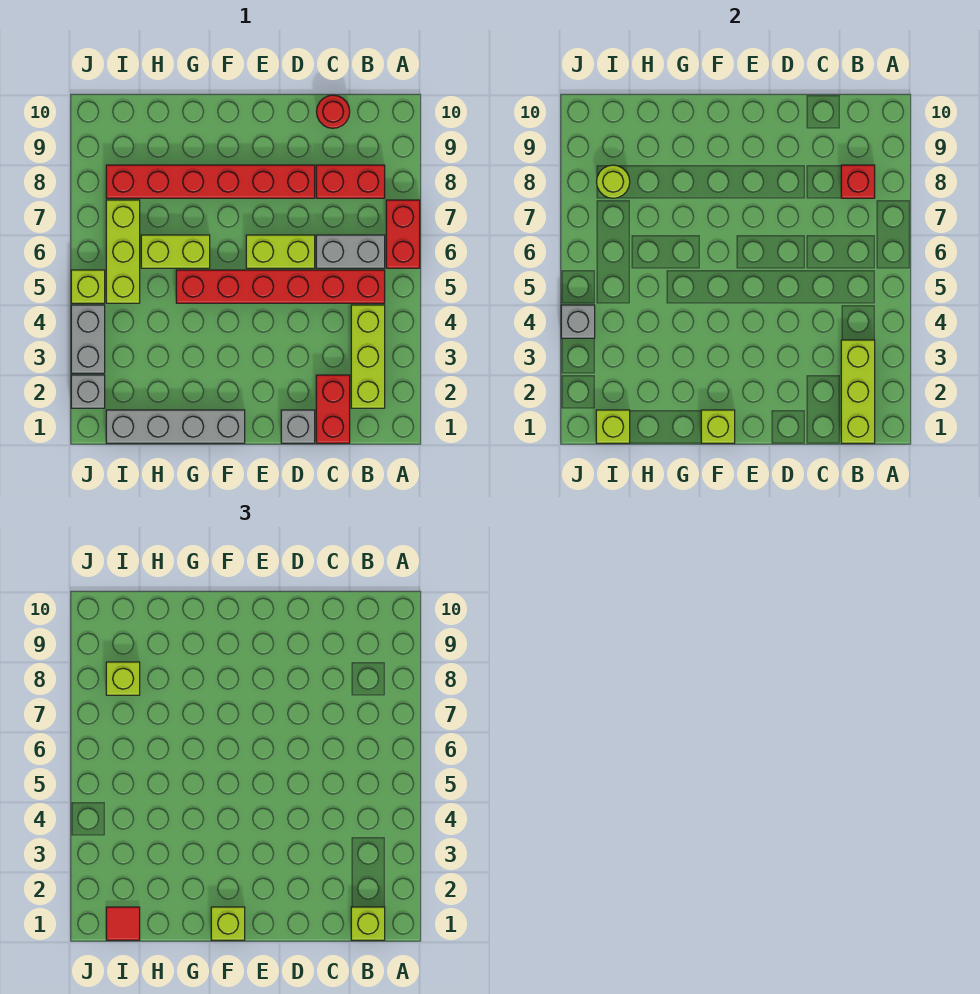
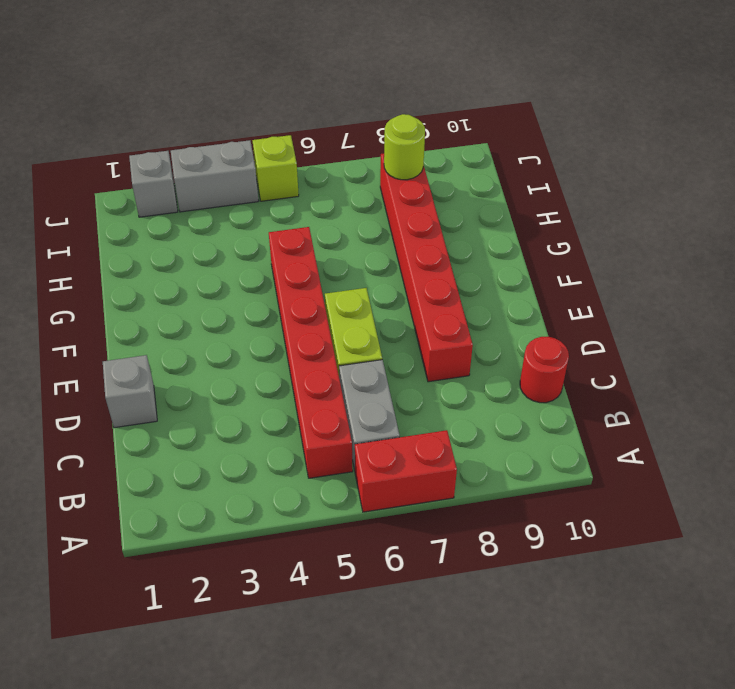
none -> lime 1x3 brick [351,305,385,408]
none -> red 1x2 brick [316,165,385,198]
none -> red 1x2 brick [316,375,350,443]

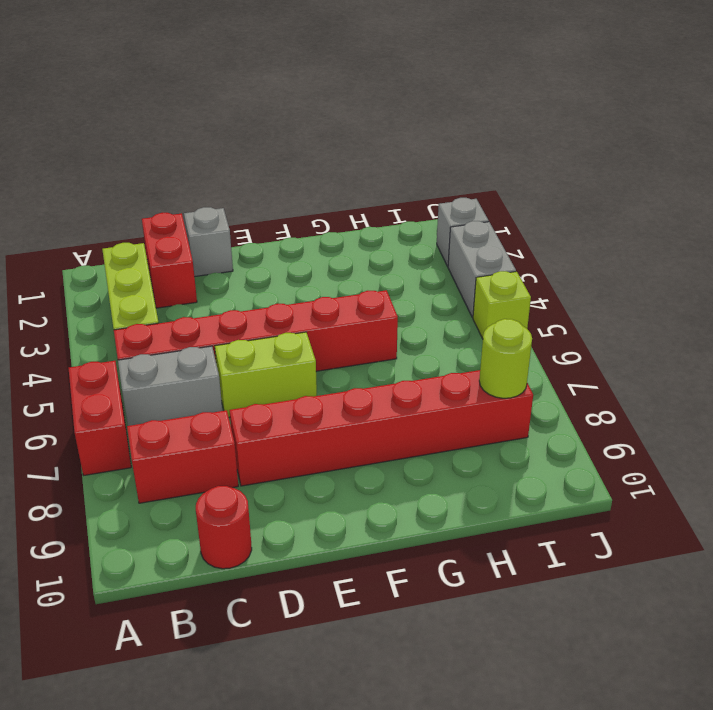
none -> grey 1x4 brick [106,410,245,443]
none -> lime 1x2 brick [141,235,210,268]
none -> lime 1x3 brick [106,200,140,303]

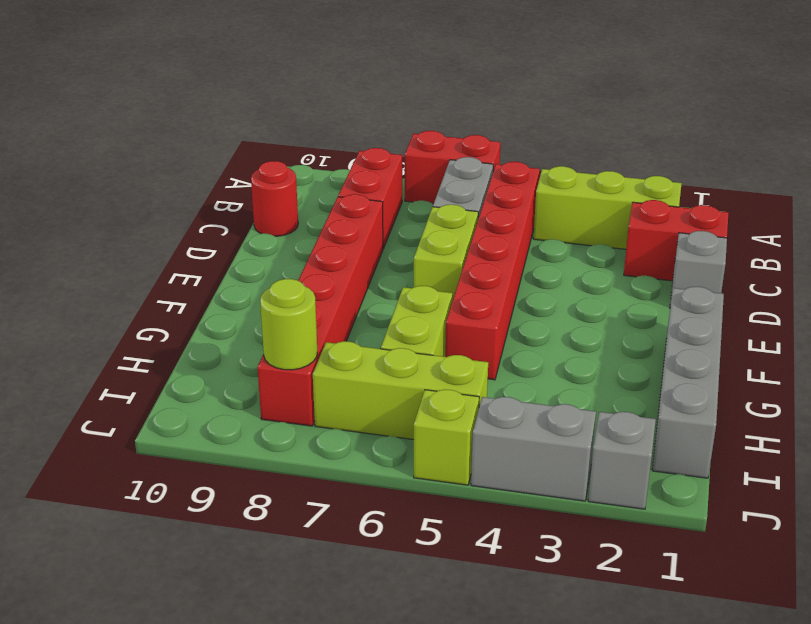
none -> lime 1x3 brick [841,340,875,443]
none -> red 1x1 brick [841,165,875,198]
none -> lime 1x1 brick [701,410,735,443]

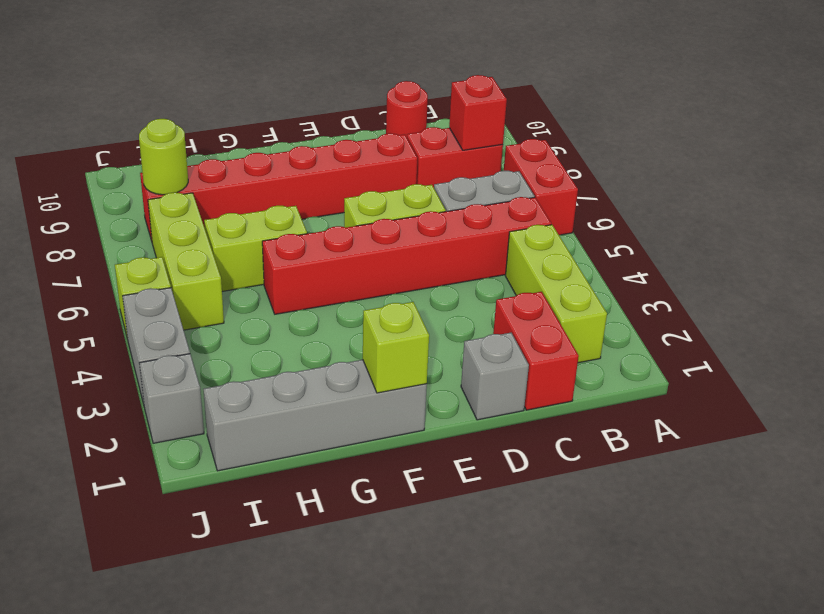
none -> lime 1x3 brick [841,340,875,443]
none -> lime 1x1 brick [596,410,630,443]
none -> grey 1x1 brick [561,305,595,338]

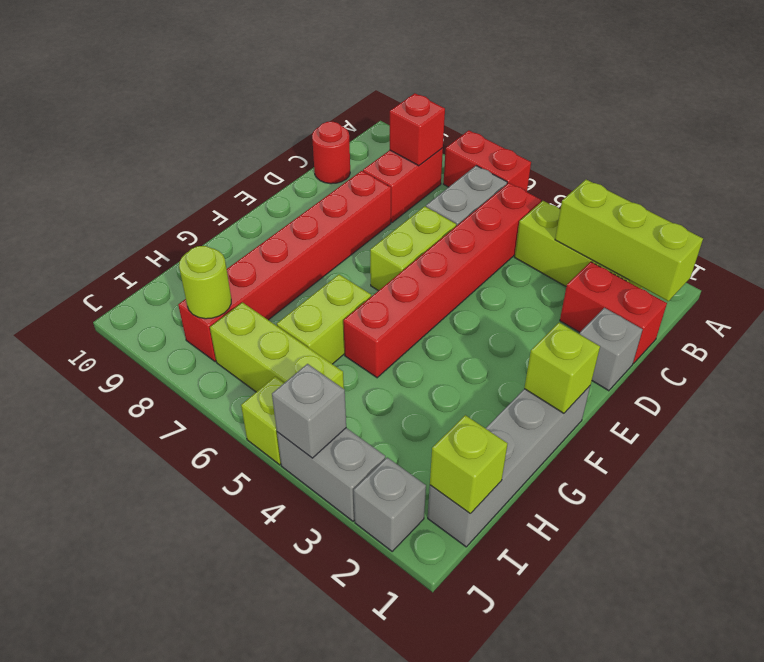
none -> lime 1x1 brick [351,907,385,940]
none -> lime 1x1 brick [211,907,245,940]
none -> red 1x1 tile [106,907,140,940]

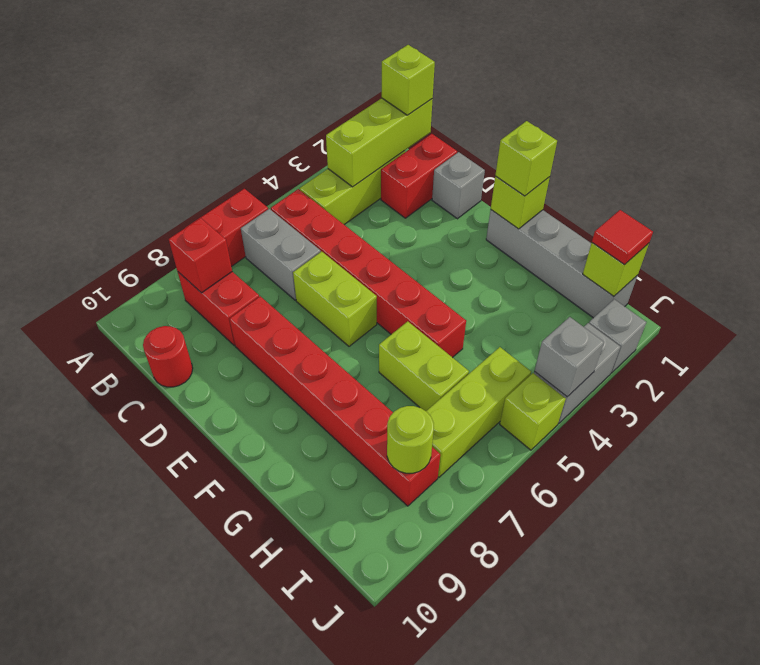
none -> lime 1x1 brick [106,662,140,695]

